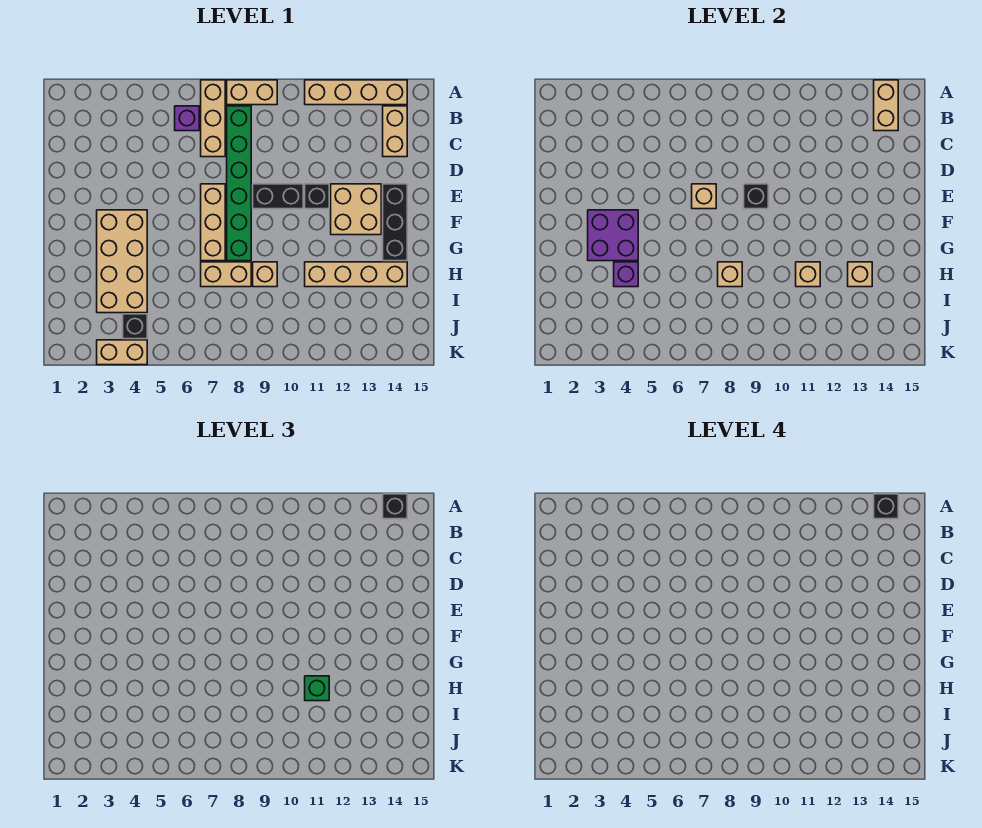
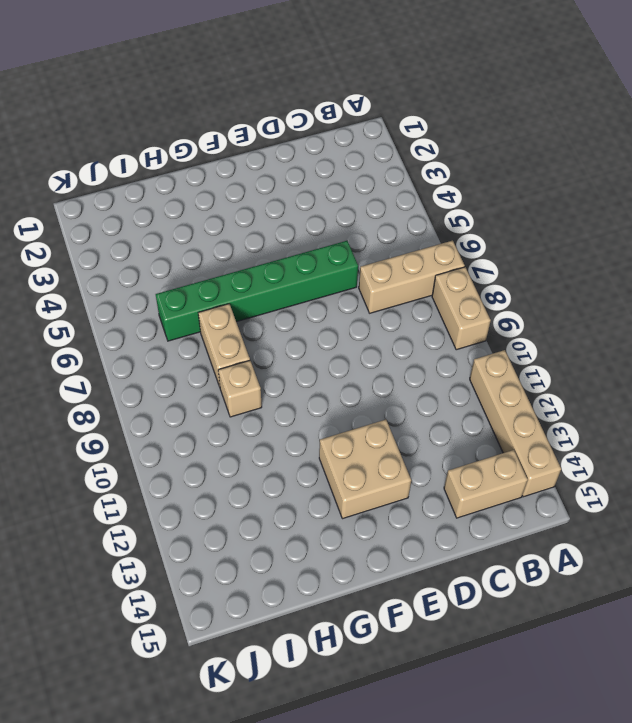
green 1x6 brick [156,241,358,341] -> green 1x6 brick moved to [227,106,251,261]
none -> purple 1x1 brick [175,106,199,131]
none -> tan 1x3 brick [201,184,225,261]
none -> black 1x2 brick [253,184,303,209]

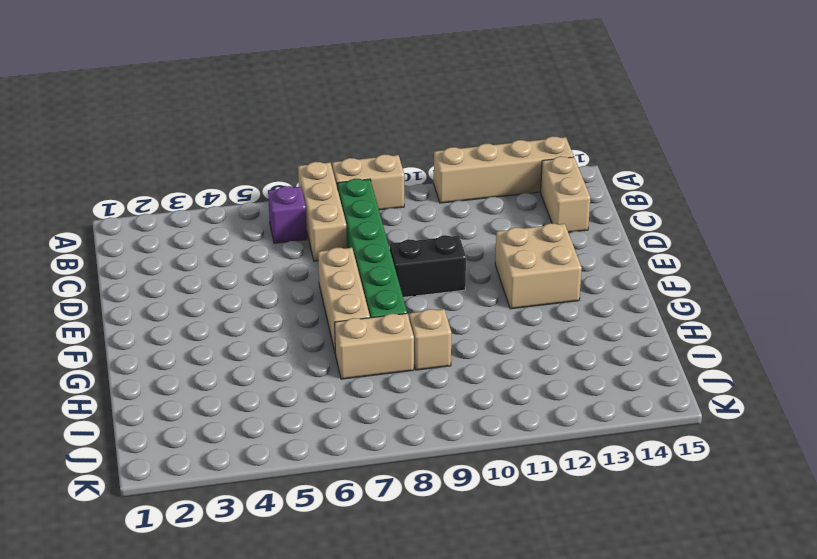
none -> black 1x1 brick [305,184,329,209]
none -> black 1x3 brick [383,184,407,261]
none -> tan 2x4 brick [97,210,147,313]

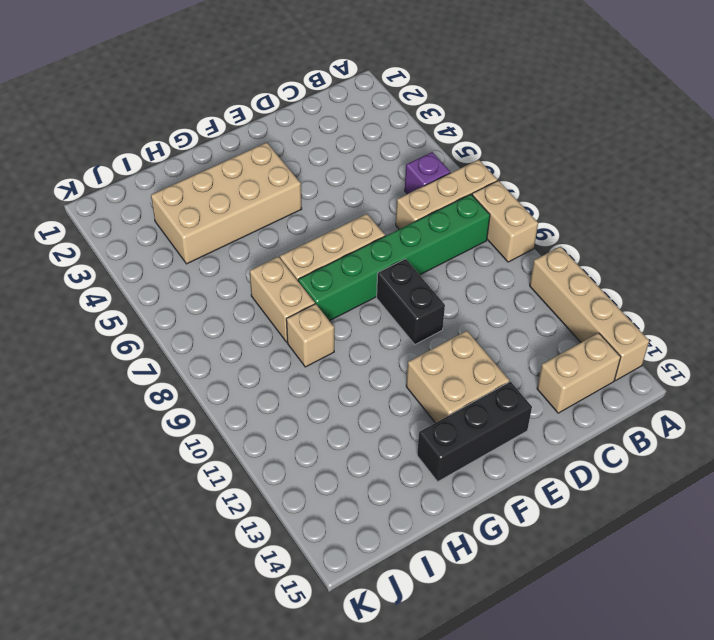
none -> black 1x1 brick [305,184,329,209]
none -> tan 1x4 brick [305,262,407,287]
none -> black 1x1 brick [123,314,147,339]

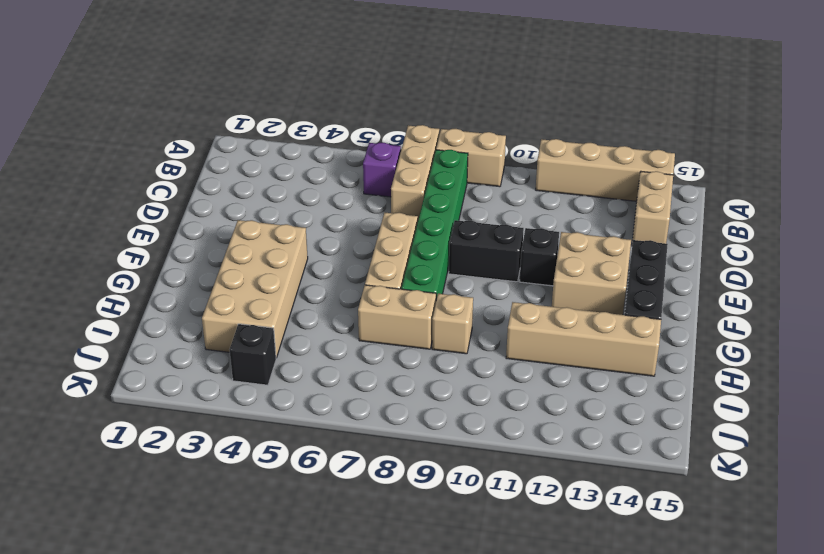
none -> tan 1x2 brick [97,340,147,365]
none -> tan 1x2 brick [874,80,898,131]
none -> tan 1x1 brick [692,184,716,209]

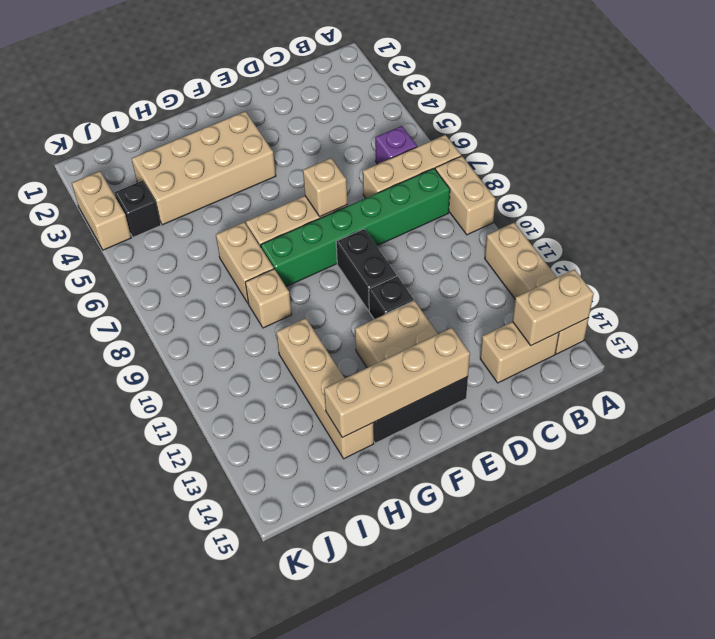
tan 1x4 brick [324,328,470,438] -> none
none -> black 1x1 brick [744,184,768,209]
none -> purple 2x2 brick [588,210,638,261]
none -> purple 1x1 brick [614,262,638,287]

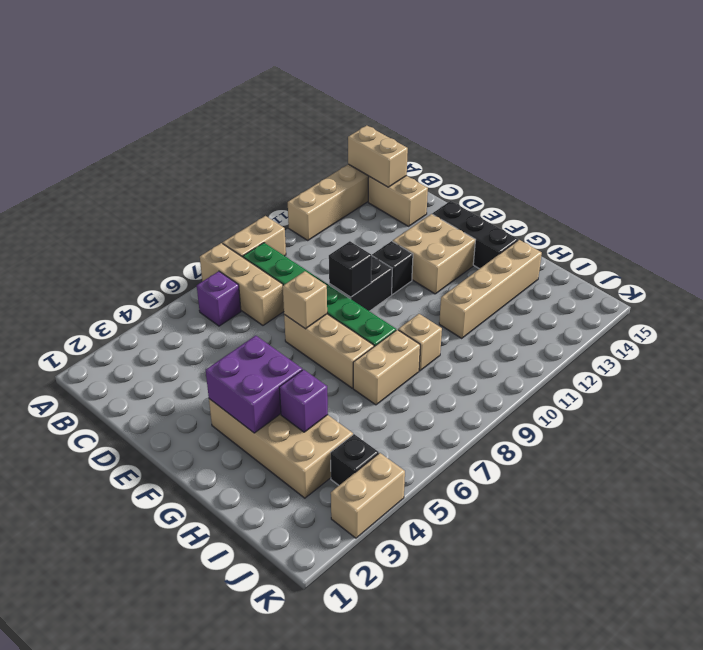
none -> tan 1x1 brick [718,262,742,287]
none -> tan 1x1 brick [796,262,820,287]
none -> tan 1x1 brick [848,262,872,287]

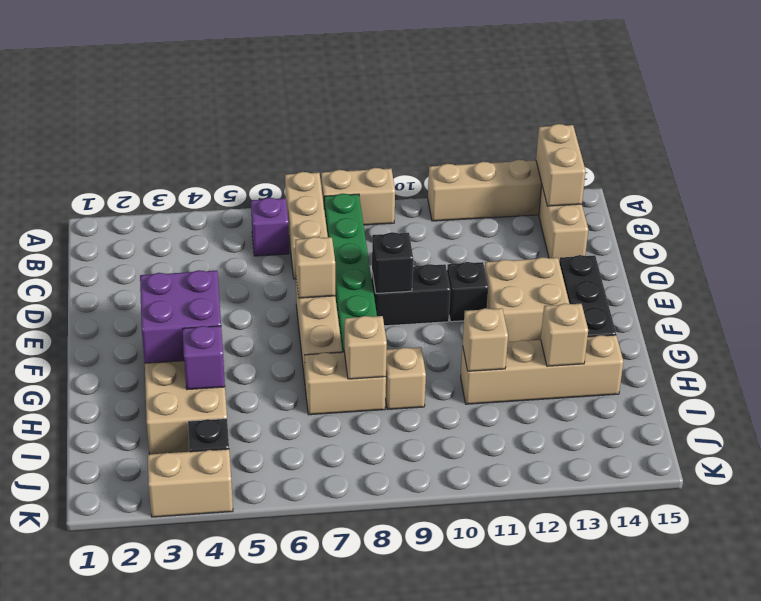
none -> black 1x1 brick [383,494,407,519]
none -> green 1x1 brick [305,676,329,701]
none -> black 1x1 brick [874,494,898,519]

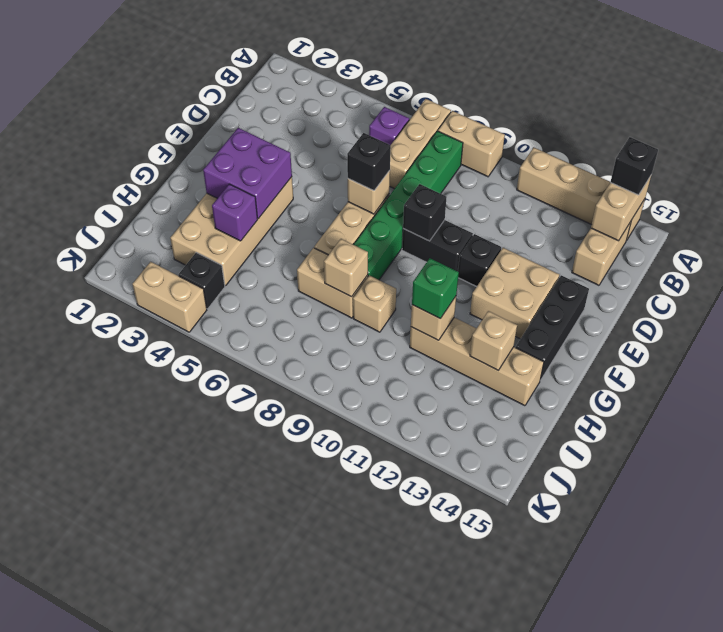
black 1x1 brick [347,133,391,191] -> black 1x1 brick moved to [874,494,898,519]

